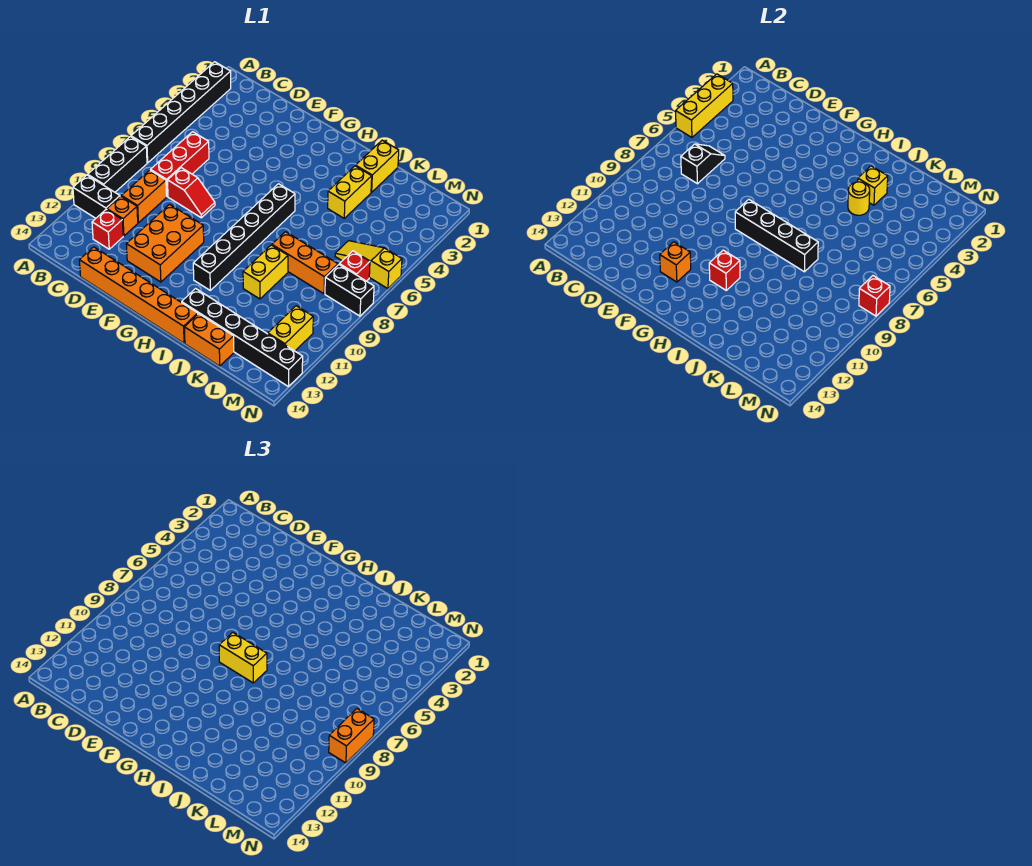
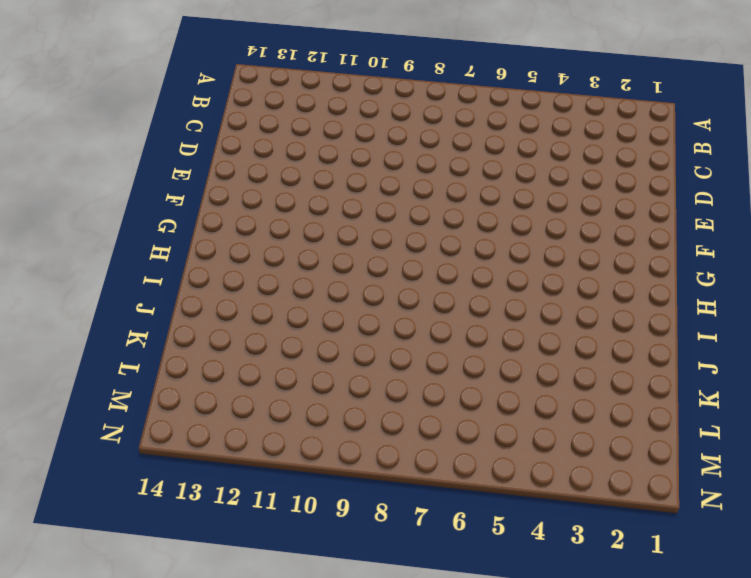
none -> black 1x6 brick [131,62,231,163]
none -> black 1x3 brick [88,137,147,192]
none -> black 1x2 brick [73,175,120,218]
none -> red 1x3 brick [151,132,209,196]

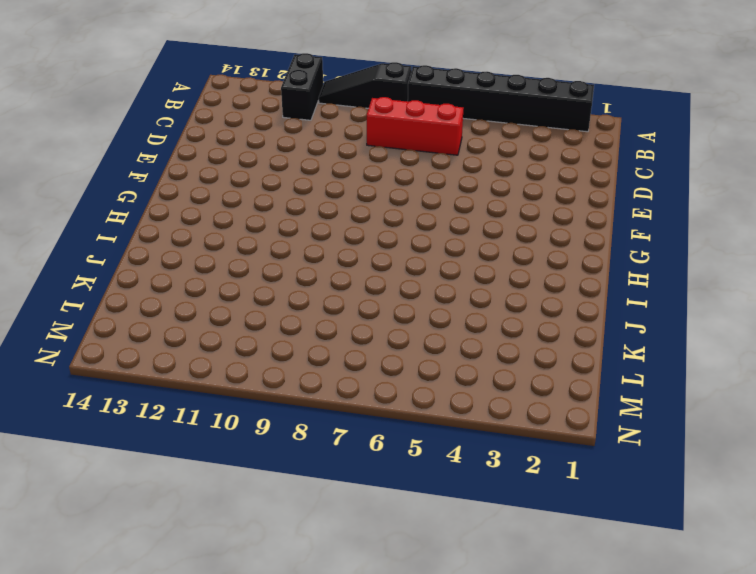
black 1x3 slope [319,62,411,108] -> black 1x3 brick [88,137,147,192]
none -> orange 1x2 brick [122,170,167,223]
none -> orange 1x1 brick [107,196,138,236]
none -> red 1x1 brick [92,209,123,249]
none -> red 1x2 slope [168,168,215,218]

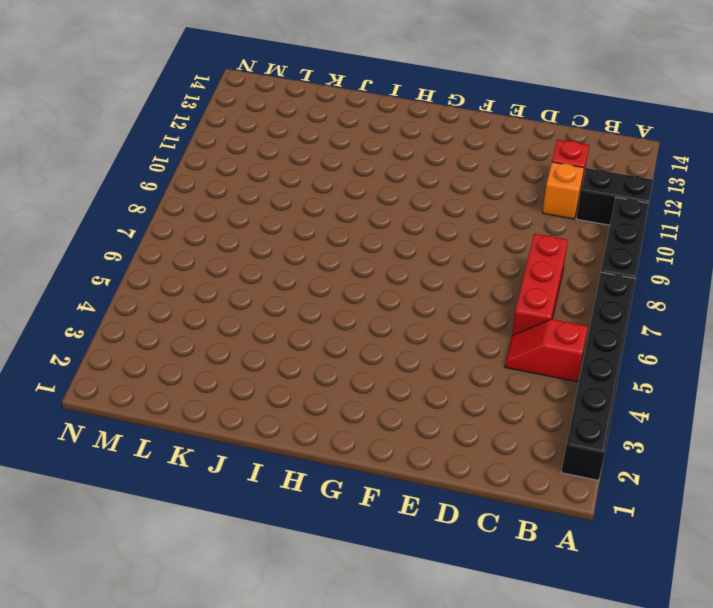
red 1x2 slope [505,319,588,382] -> red 1x2 slope moved to [168,168,215,218]
none -> orange 1x2 brick [122,170,167,223]
none -> orange 1x6 brick [79,247,198,343]
none -> orange 2x3 brick [126,204,204,282]
none -> black 1x6 brick [193,184,295,290]

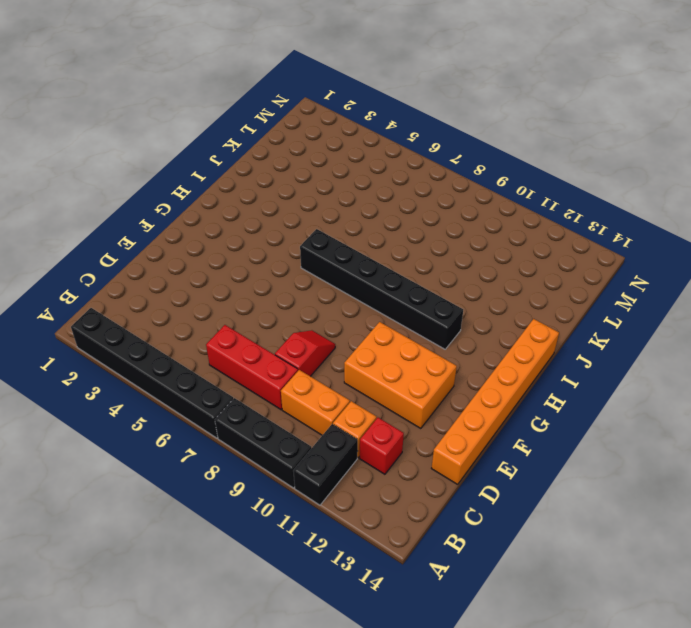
none -> black 1x6 brick [182,289,303,387]
none -> yellow 1x2 brick [356,140,399,192]
none -> yellow 1x2 brick [328,166,372,218]
none -> orange 1x3 brick [272,232,338,294]

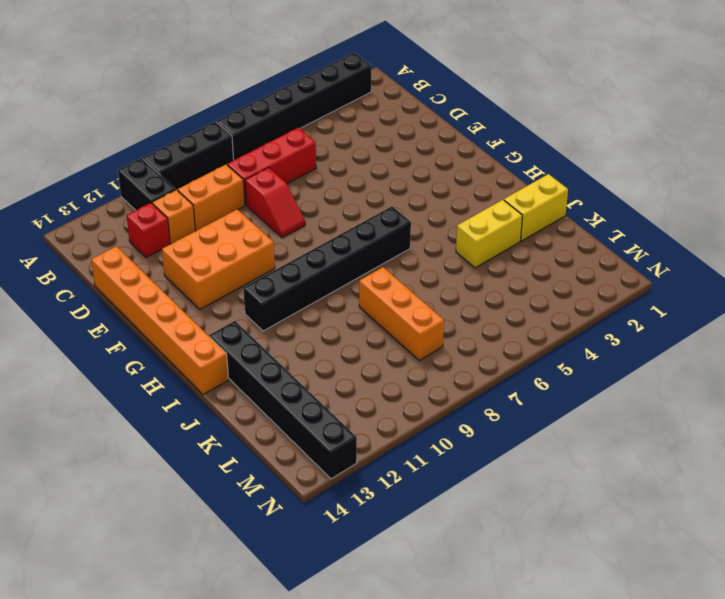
none -> yellow 1x2 brick [243,245,288,299]
none -> orange 1x2 brick [184,314,234,366]
none -> yellow 1x3 slope [335,241,402,289]
none -> red 1x1 brick [339,251,370,281]

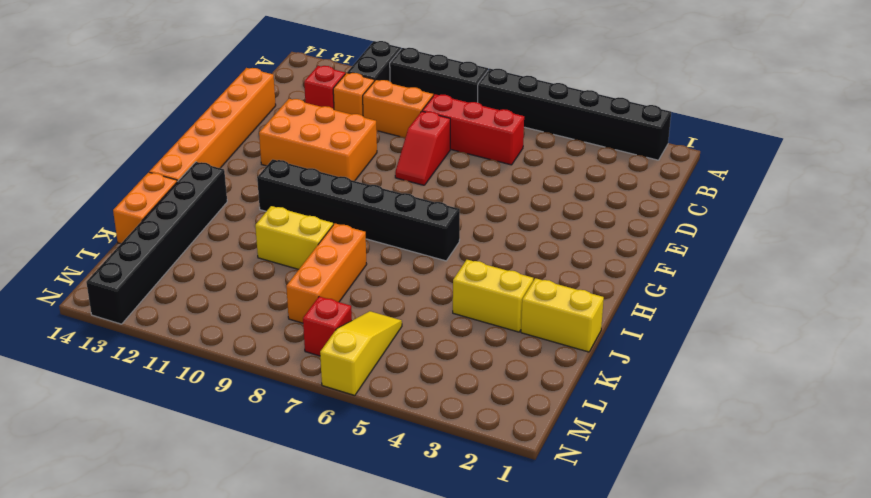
none -> black 1x2 brick [325,265,374,316]
none -> yellow 1x2 brick [268,306,313,351]
none -> yellow 1x3 brick [676,74,733,137]
none -> black 1x2 slope [681,144,725,184]

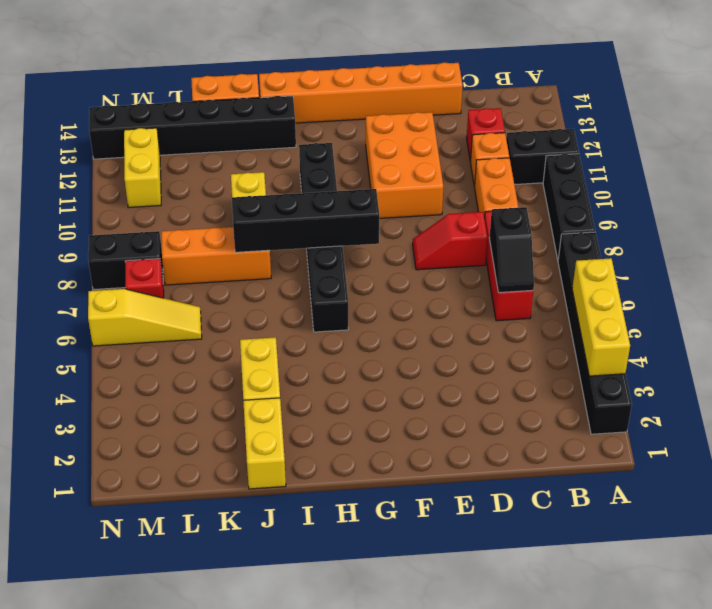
none -> orange 1x1 brick [660,242,691,282]
none -> red 1x1 brick [709,250,740,290]
none -> yellow 1x1 brick [858,166,888,205]
none -> yellow 1x1 round brick [848,182,870,215]

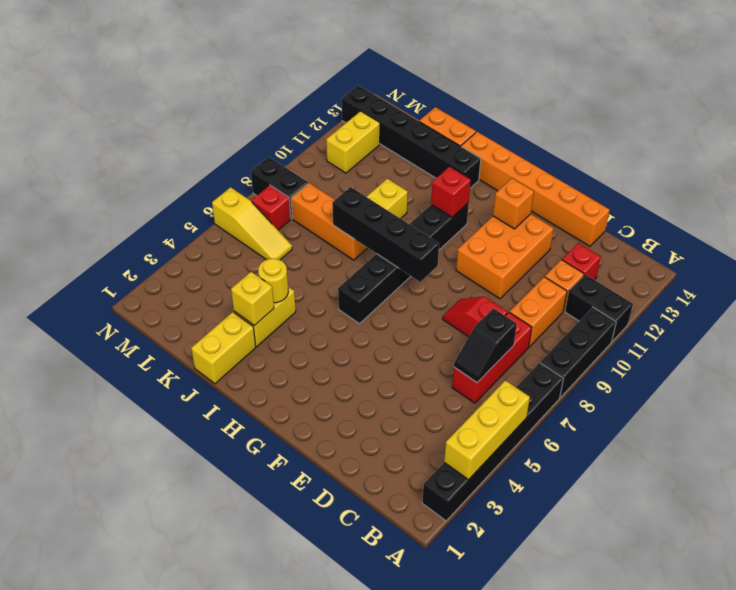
none -> red 1x1 brick [859,276,890,316]
none -> yellow 1x2 brick [219,633,267,683]
none -> orange 1x2 brick [329,709,374,763]

